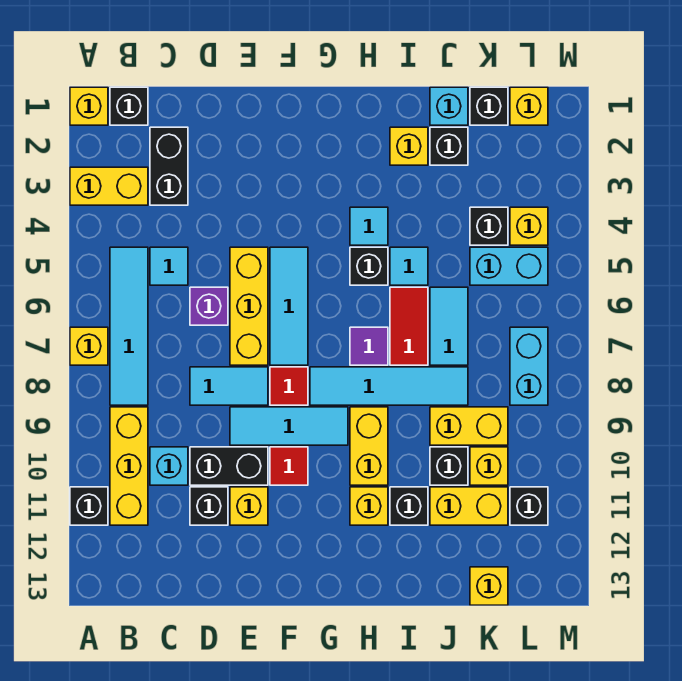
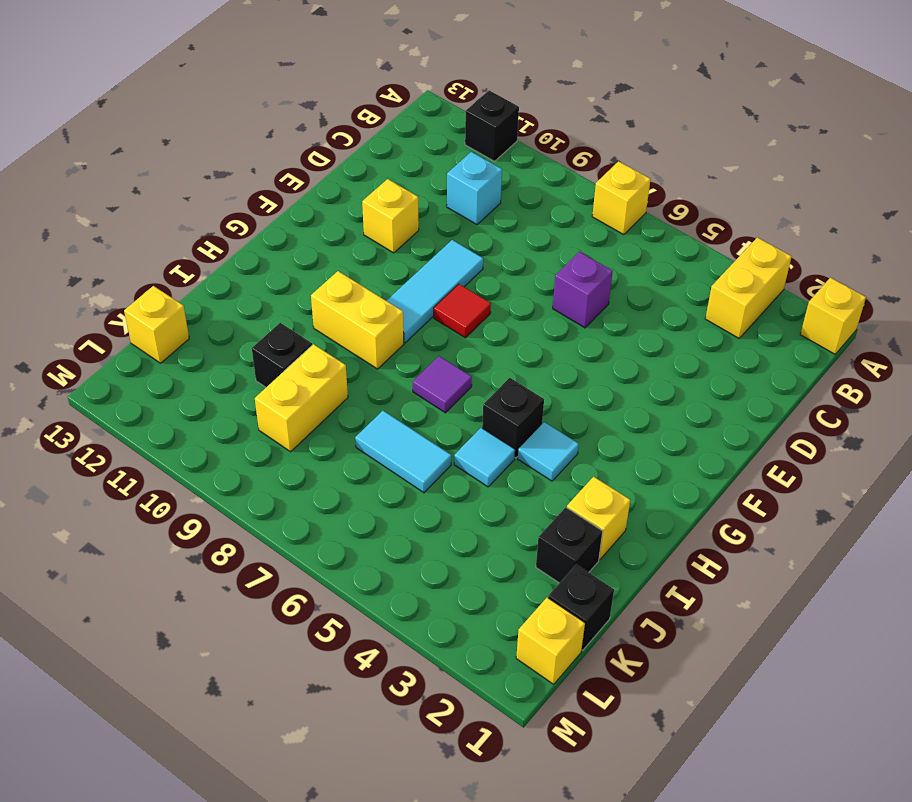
none -> black 1x1 brick [110,87,148,125]
none -> cyan 1x4 tile [110,247,148,405]
none -> yellow 1x3 brick [110,407,148,525]
none -> black 1x2 brick [150,127,188,205]

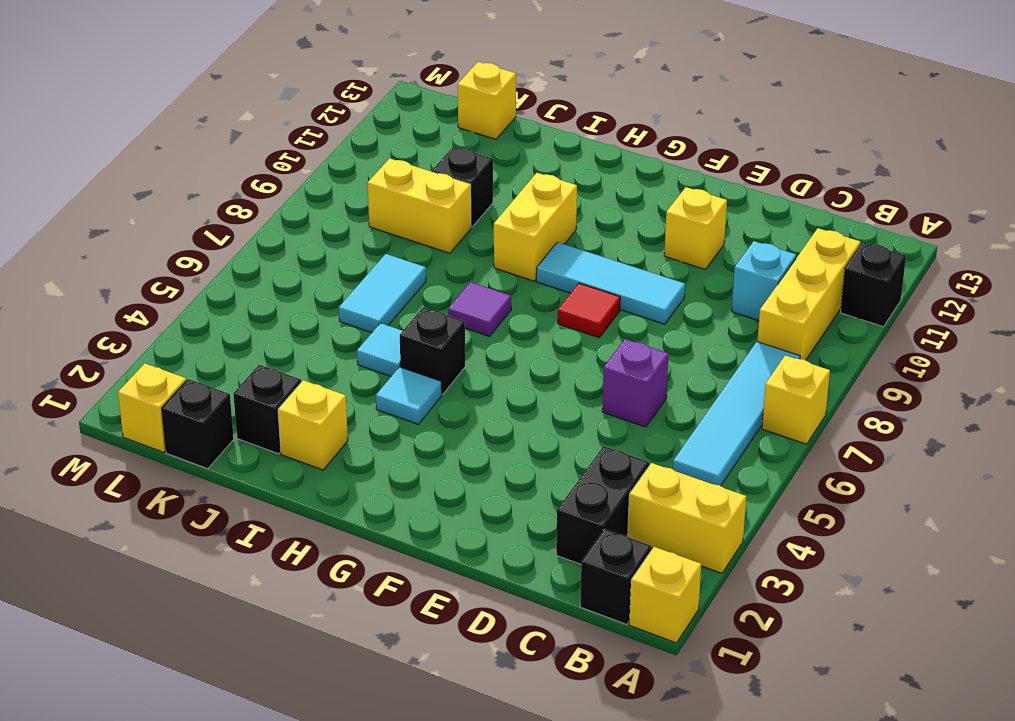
none -> cyan 1x1 tile [150,247,188,285]
none -> cyan 1x2 tile [190,367,268,405]
none -> black 1x2 brick [190,447,268,485]
none -> black 1x1 brick [190,487,228,525]

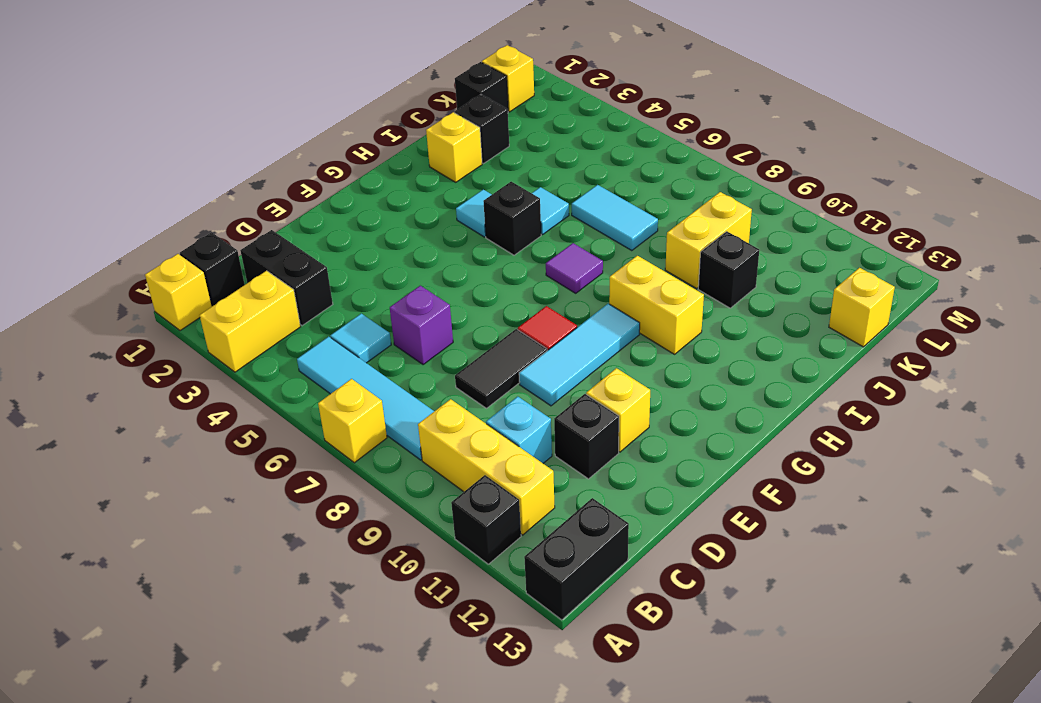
black 1x2 brick [524,498,629,620] -> black 1x2 brick moved to [190,447,268,485]
black 1x2 tile [455,329,547,408] -> cyan 1x2 tile [190,367,268,405]
none -> yellow 1x3 brick [230,247,268,365]
none -> cyan 1x3 tile [270,247,308,365]
none -> red 1x1 tile [270,447,308,485]
none -> cyan 1x4 tile [310,367,468,405]

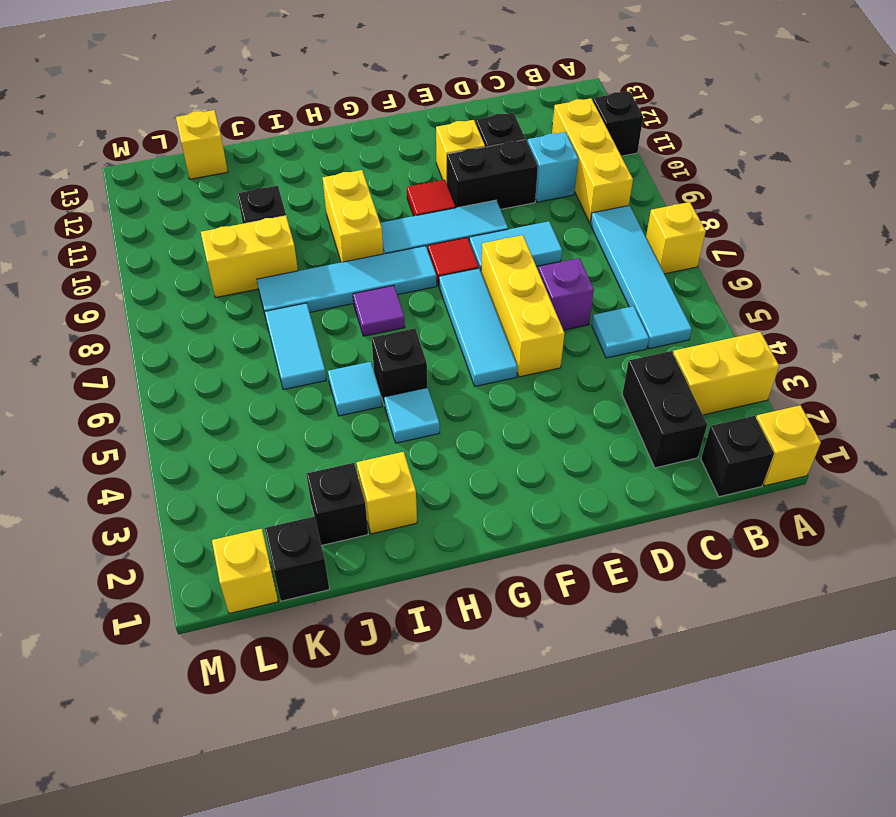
none -> yellow 1x1 brick [350,487,388,525]
none -> red 1x2 tile [390,287,428,365]
none -> black 1x1 brick [390,487,428,525]
none -> cyan 1x1 brick [430,87,468,125]

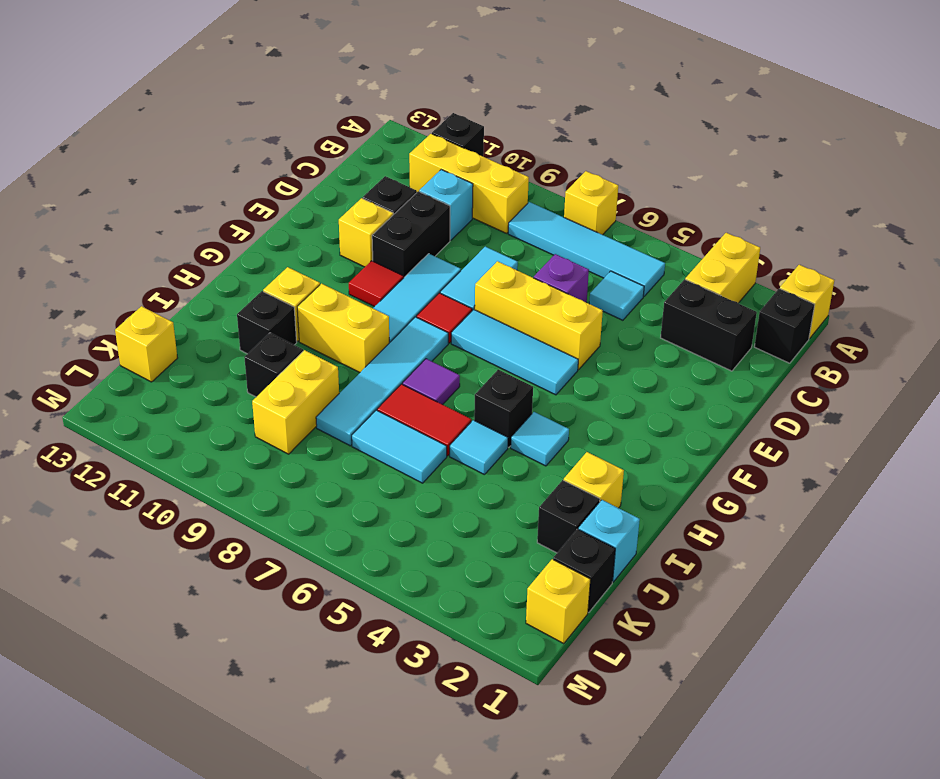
none -> yellow 1x2 brick [430,487,508,525]
none -> black 1x1 brick [470,207,508,245]
none -> cyan 1x2 brick [470,247,548,285]
none -> yellow 1x1 brick [470,447,508,485]

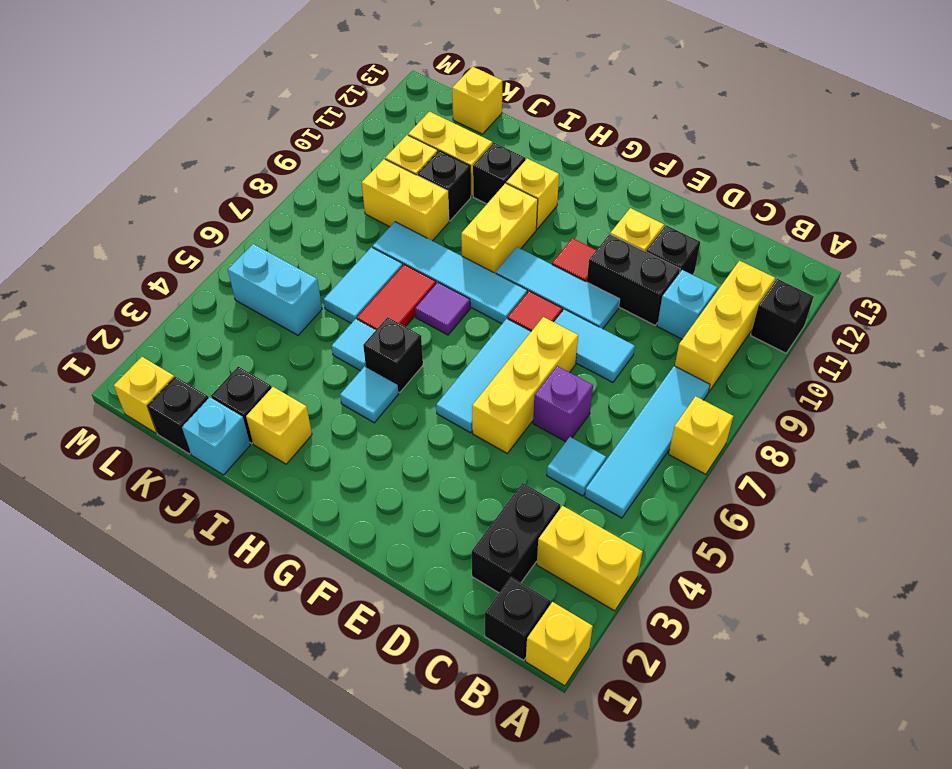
none -> black 1x1 brick [470,207,508,245]
none -> yellow 1x1 brick [510,207,548,245]
none -> cyan 1x2 brick [510,327,548,405]
none -> black 1x1 brick [510,487,548,525]

